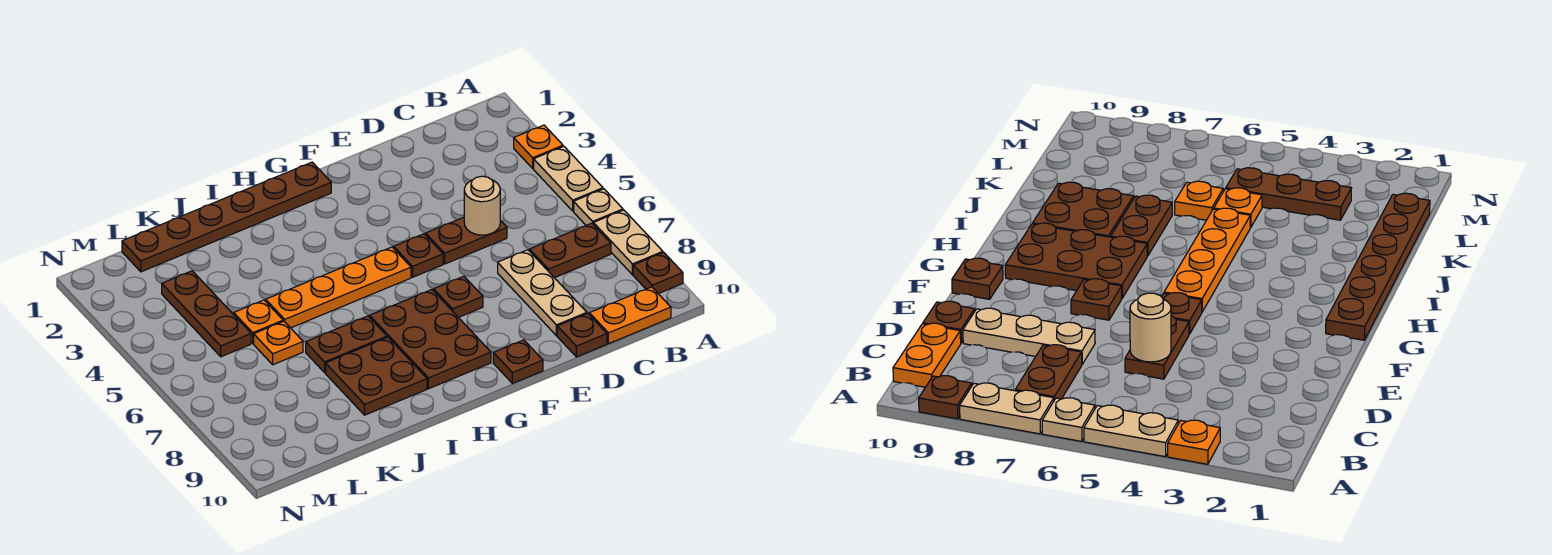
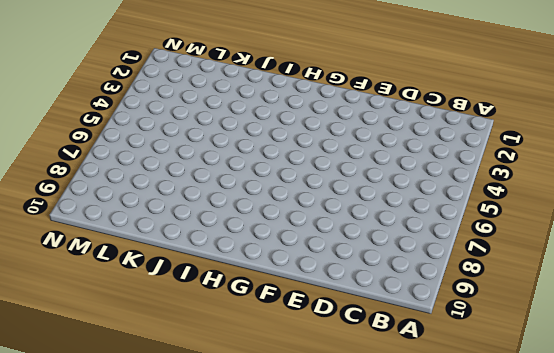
none -> orange 1x1 plate [514,125,563,168]
none -> tan 1x2 plate [534,146,603,211]
none -> tan 1x1 plate [574,189,623,225]

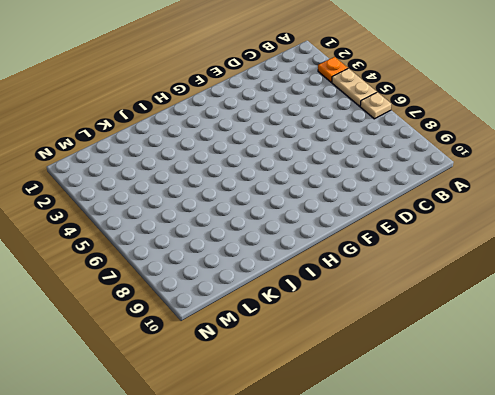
none -> tan 1x2 plate [593,210,663,275]
none -> brown 1x1 plate [633,253,683,294]
none -> brown 1x2 plate [530,223,611,278]

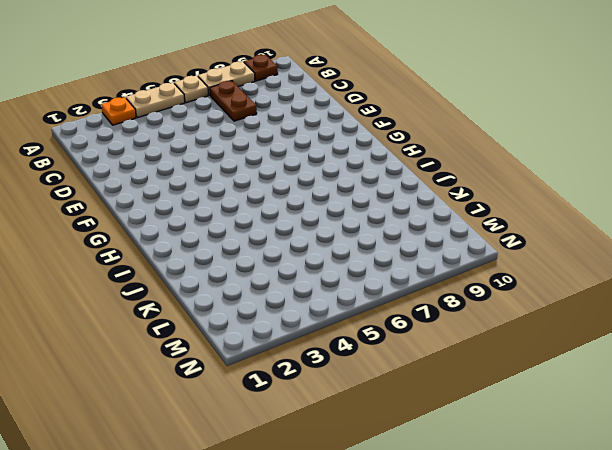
none -> orange 1x2 plate [589,287,671,344]
none -> brown 1x2 plate [426,217,507,264]
none -> tan 1x3 plate [498,250,587,336]

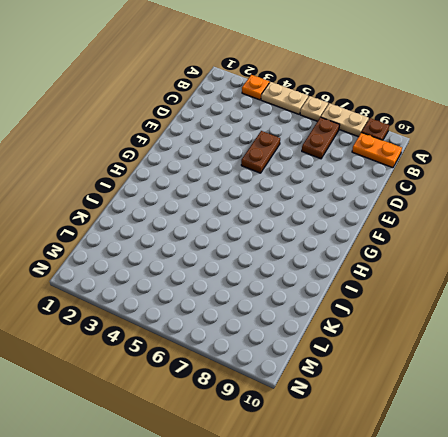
orange 1x2 plate [352,132,402,168] -> orange 1x2 plate turned to [589,287,671,344]
none -> tan 1x3 plate [498,250,587,336]
none -> brown 1x1 plate [557,314,607,357]
none -> brown 1x1 plate [394,234,443,277]

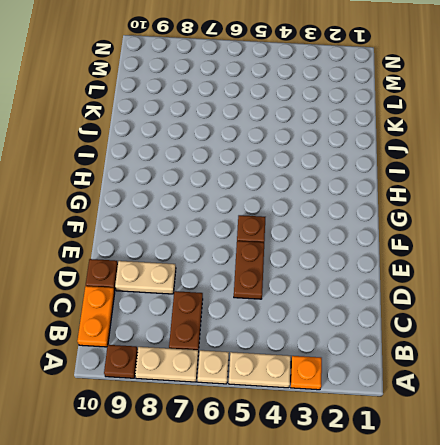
tan 1x2 plate [115,261,176,294] -> tan 1x3 plate [498,250,587,336]
none -> brown 1x1 plate [434,276,483,317]
none -> brown 1x1 plate [493,340,543,383]
none -> brown 1x6 plate [122,162,331,272]

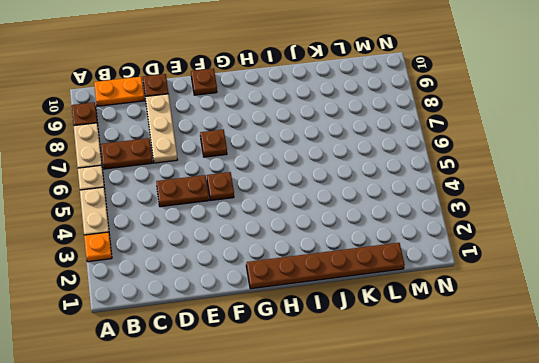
none -> orange 1x4 plate [266,247,411,328]
none -> brown 2x3 plate [370,290,491,389]
none -> brown 1x2 plate [306,316,387,373]

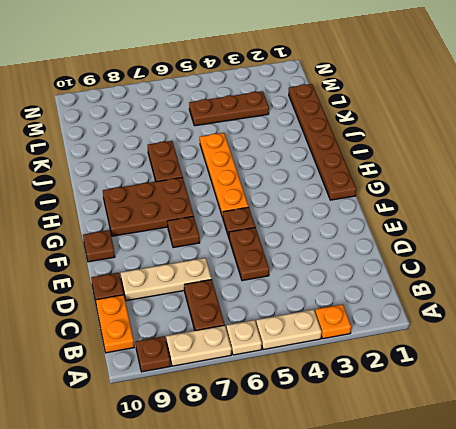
none -> brown 2x2 plate [326,337,427,415]
none -> orange 1x1 plate [234,300,283,343]
none -> orange 1x1 plate [254,321,303,365]

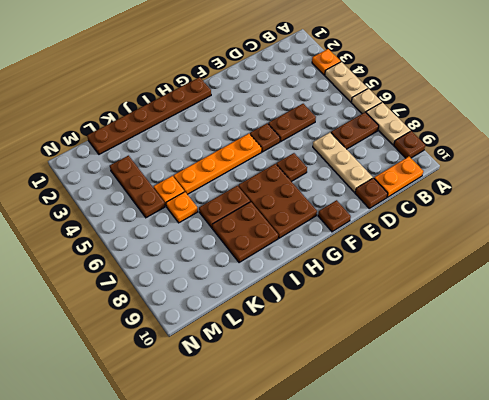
none -> tan 1x1 round brick [464,176,500,235]

